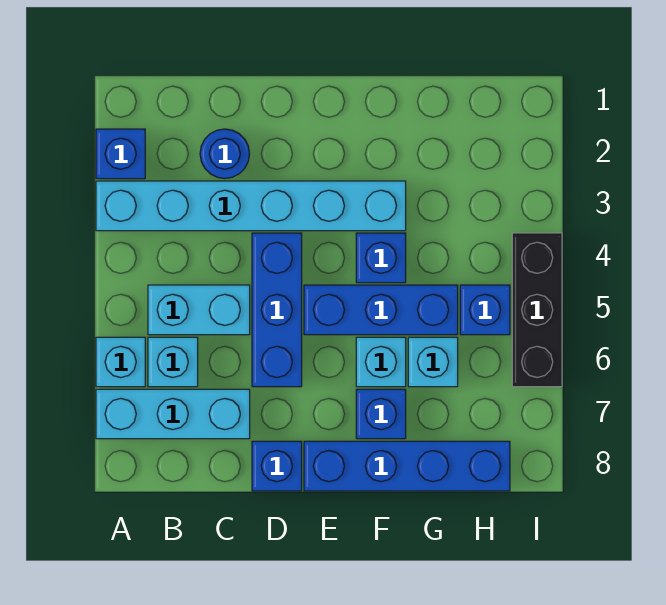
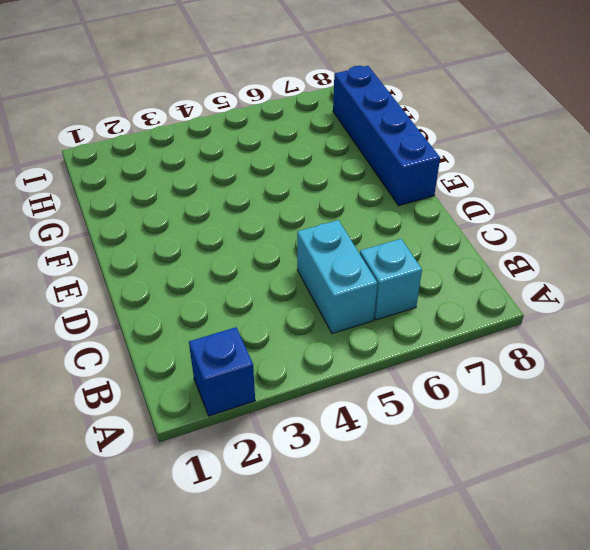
none -> cyan 1x6 brick [96,181,406,231]
none -> cyan 1x1 brick [96,337,145,387]
none -> cyan 1x3 brick [96,389,250,439]

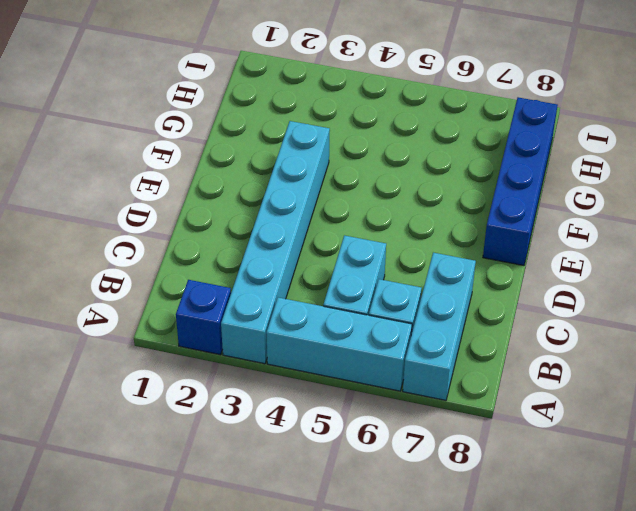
cyan 1x3 brick [266,297,412,391] -> cyan 1x1 brick [96,337,145,387]
none -> blue 1x1 round brick [200,129,250,178]
none -> blue 1x3 brick [252,233,302,387]
none -> blue 1x1 brick [252,441,302,491]

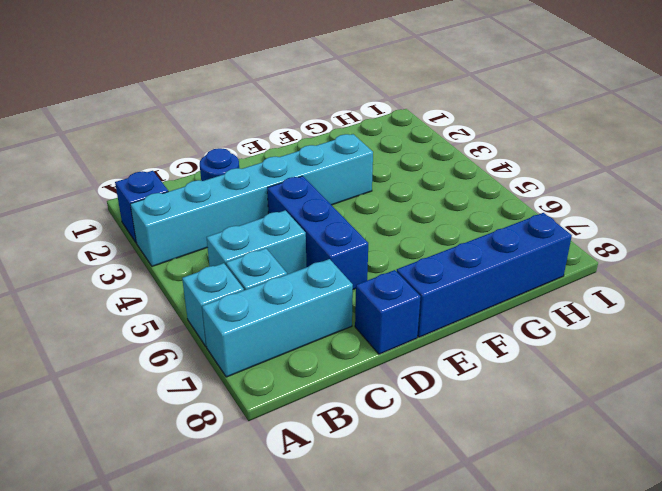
none -> blue 1x3 brick [304,285,458,335]
none -> blue 1x1 brick [356,233,406,283]
none -> cyan 1x1 brick [356,337,406,387]

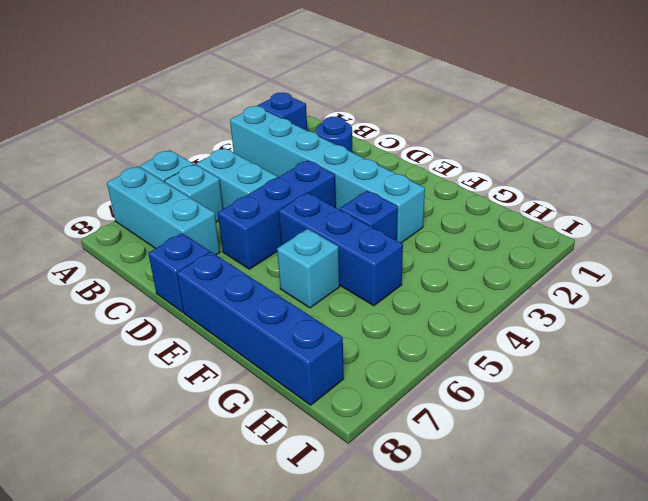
none -> blue 1x1 brick [356,389,406,439]
none -> cyan 1x1 brick [408,337,458,387]
none -> blue 1x1 brick [460,285,510,335]

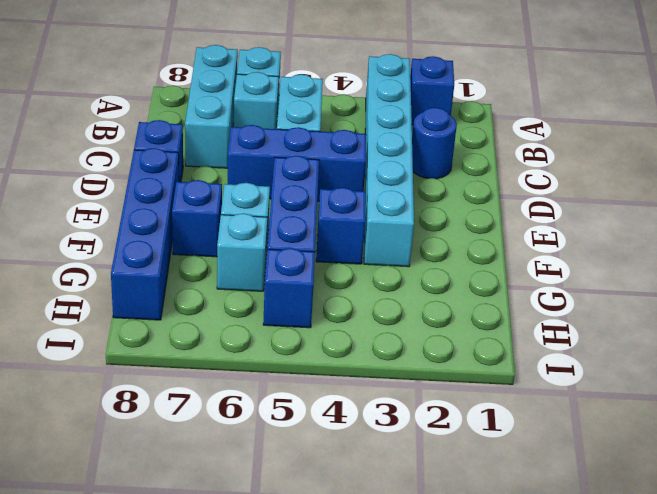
none -> black 1x3 brick [512,233,562,387]

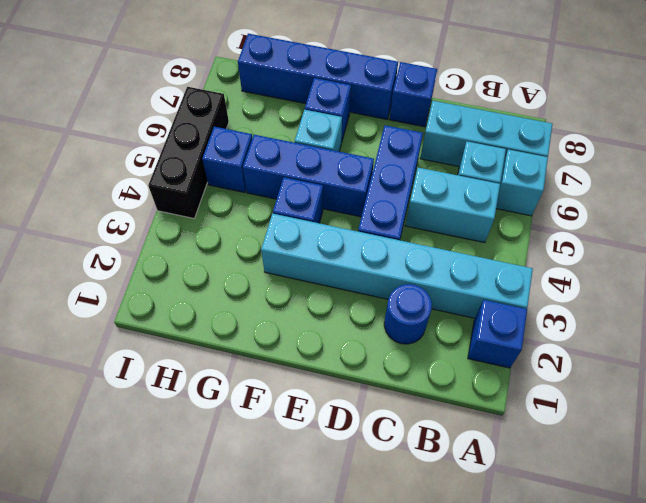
none -> cyan 1x1 brick [408,337,458,387]

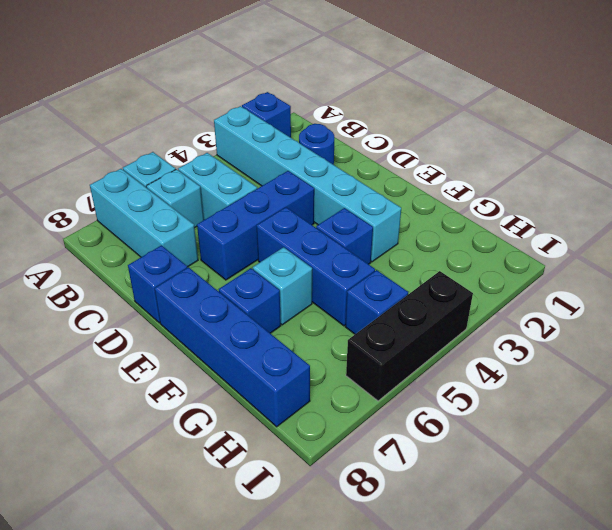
none -> cyan 1x1 brick [408,337,458,387]

